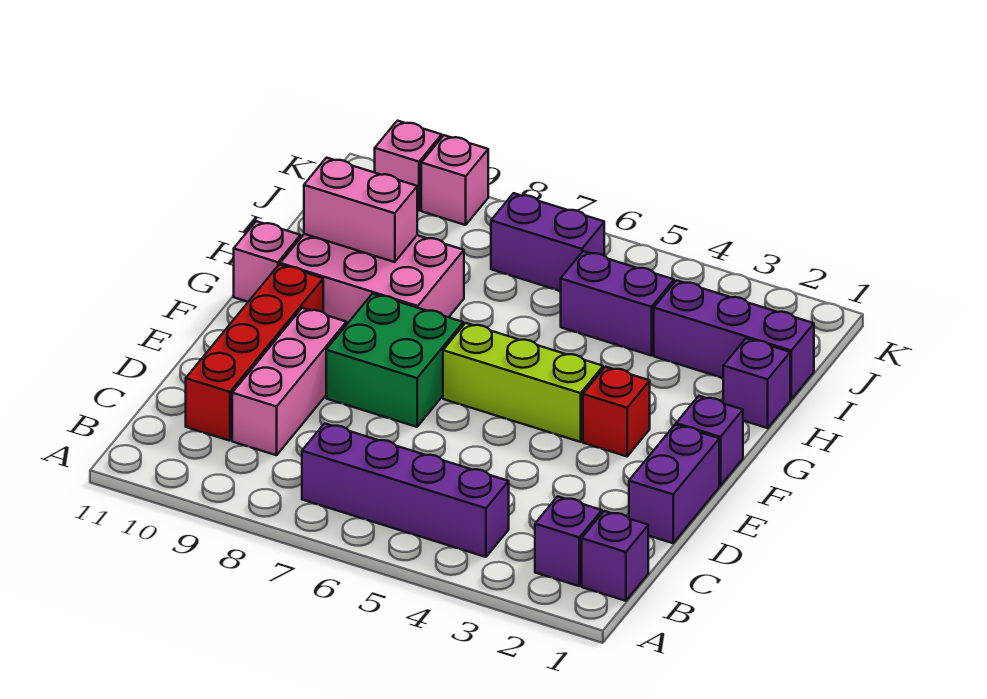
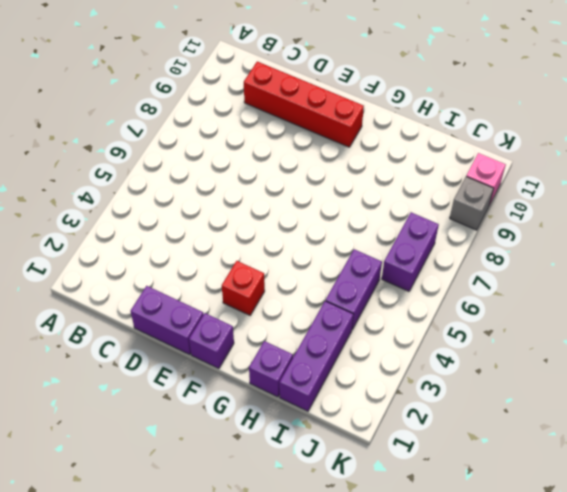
grey 1x1 brick [450,177,494,230] -> pink 1x1 brick [421,135,488,225]
none -> purple 1x1 brick [582,511,648,601]
none -> purple 1x1 brick [535,496,602,586]
none -> purple 1x4 brick [302,423,509,557]

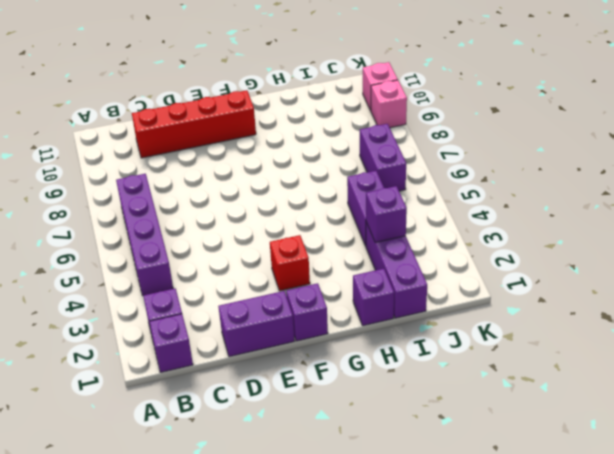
purple 1x1 brick [366,186,407,242] -> none
none -> pink 1x3 brick [232,308,346,455]
none -> green 2x2 brick [326,294,463,427]
none -> lime 1x3 brick [443,323,603,442]

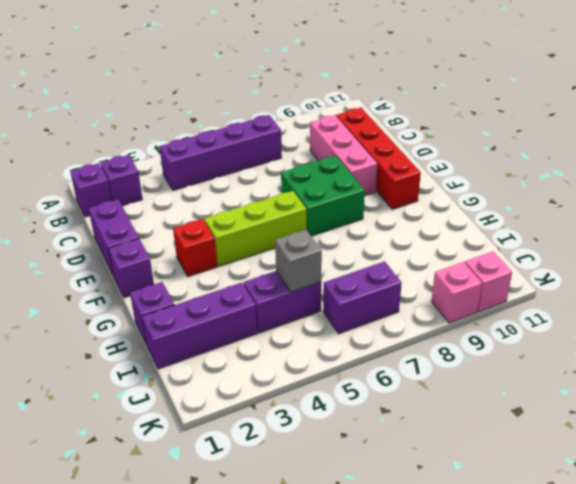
grey 1x1 brick [275,230,322,292] -> none
none -> pink 2x3 brick [280,234,464,325]
none -> pink 1x1 brick [234,221,300,302]
none -> pink 1x2 brick [304,158,417,262]

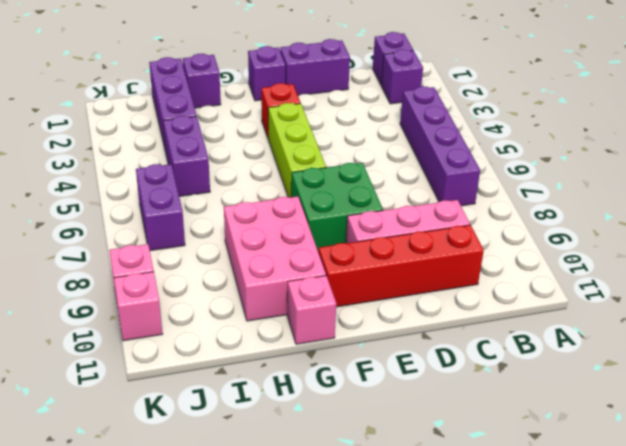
none -> pink 1x2 brick [304,158,417,262]

